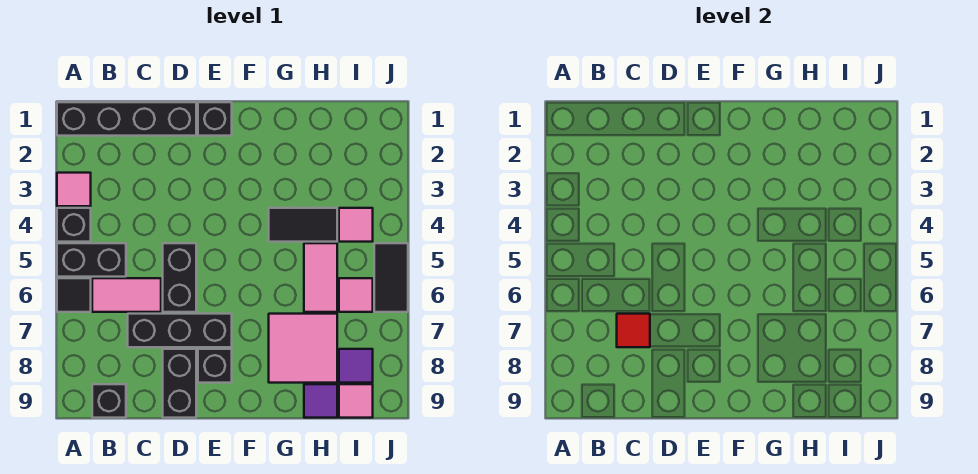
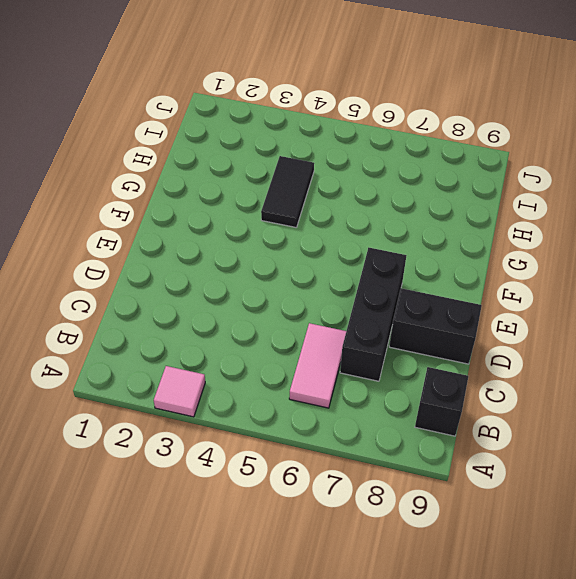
none -> black 1x4 brick [57,102,196,136]
none -> black 1x1 brick [57,208,91,242]
none -> black 1x2 brick [57,243,126,277]

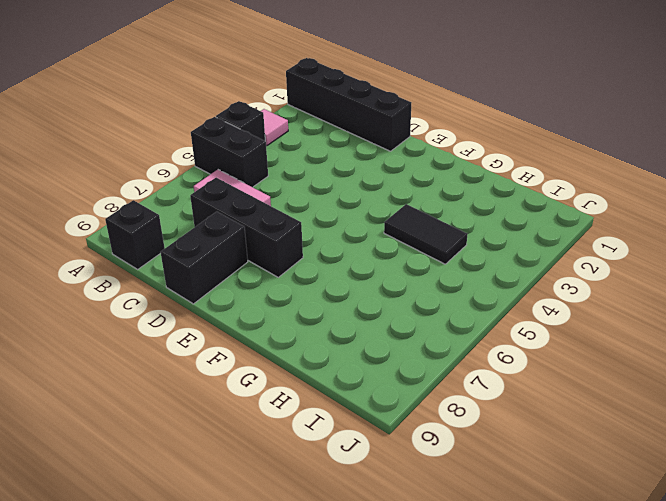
none -> black 1x1 tile [57,278,91,312]
none -> black 1x2 brick [163,243,196,312]
none -> black 1x1 brick [198,102,232,136]

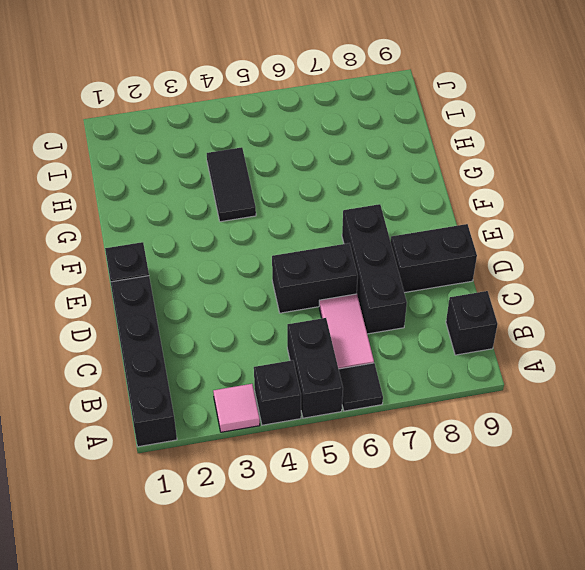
none -> black 1x1 brick [198,349,232,383]
none -> pink 2x2 tile [269,314,337,383]
none -> pink 1x2 tile [304,243,337,312]

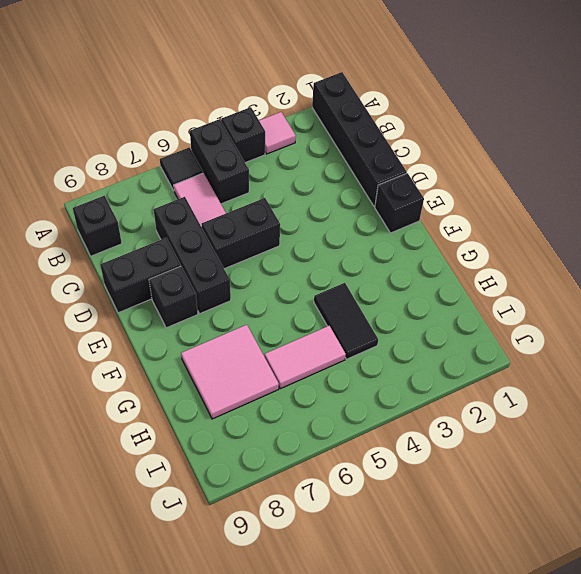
none -> purple 1x1 tile [304,384,337,418]
none -> pink 1x1 tile [339,208,373,242]
none -> pink 1x1 tile [339,278,373,312]

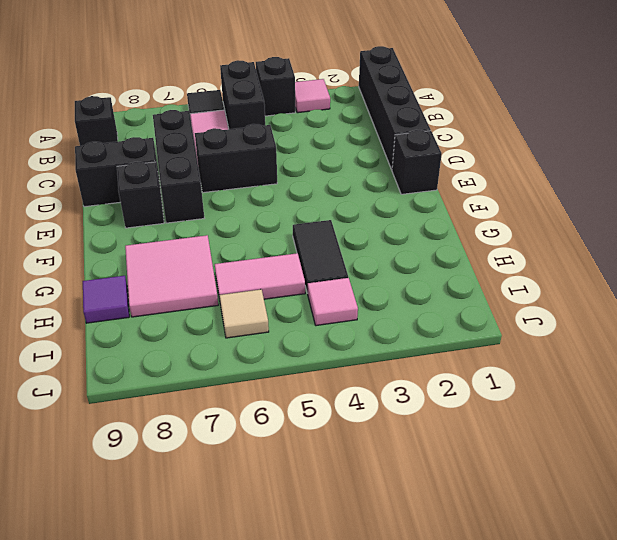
tan 1x1 tile [220,289,269,338] -> pink 1x1 tile [339,278,373,312]
none -> purple 1x1 tile [339,349,373,383]
none -> pink 1x1 tile [339,384,373,418]
none -> black 1x2 tile [374,243,408,312]

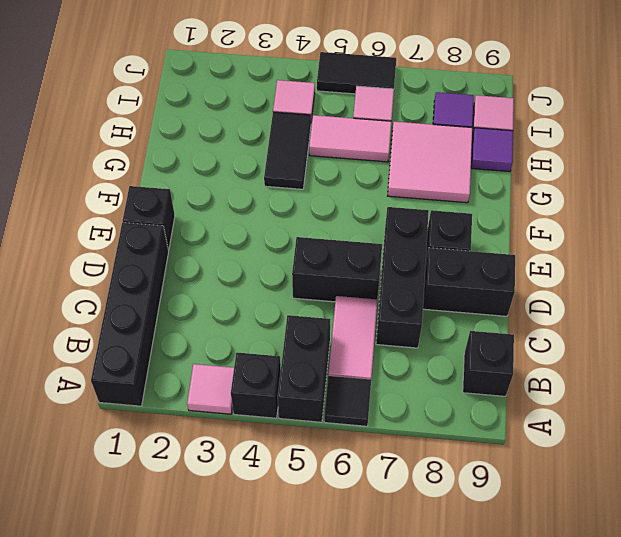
none -> red 1x1 tile [617,314,650,347]

